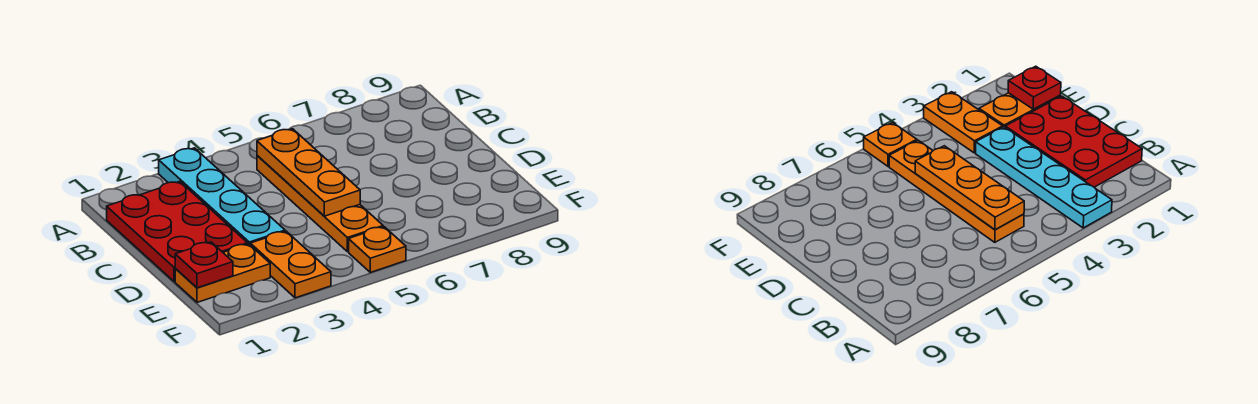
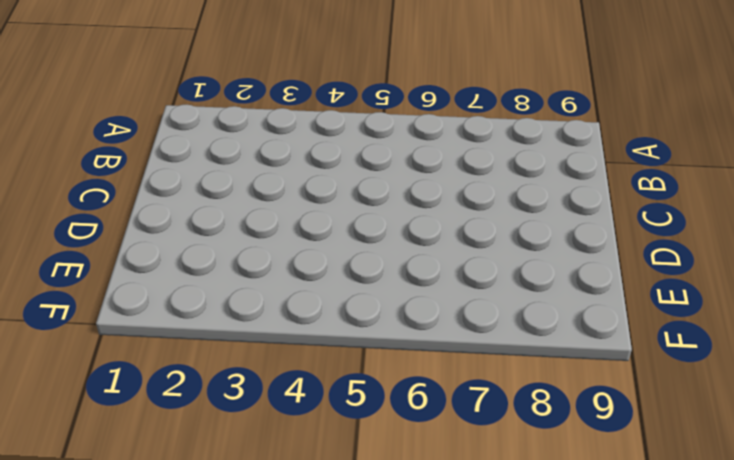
none -> cyan 1x4 plate [159,148,285,245]
none -> red 2x3 plate [107,181,248,282]

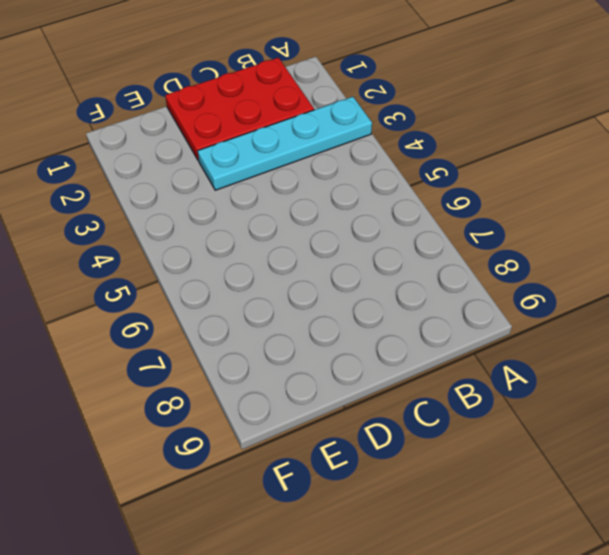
none -> orange 1x4 plate [257,156,383,252]
none -> orange 1x2 plate [175,244,270,302]

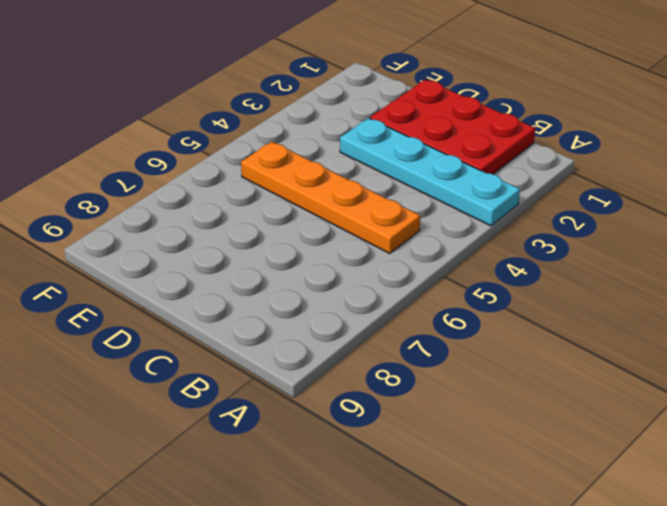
none -> orange 1x2 plate [175,244,270,302]
none -> orange 1x2 plate [250,231,331,298]

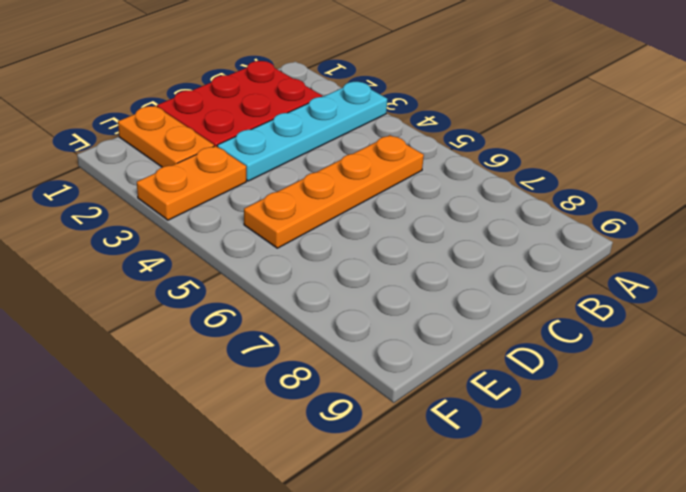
none -> orange 1x1 plate [349,227,406,272]
none -> orange 1x3 plate [257,129,360,216]

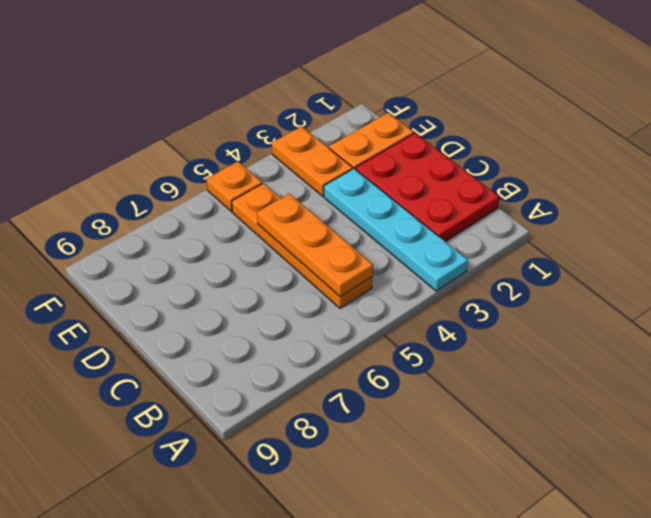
none -> red 1x1 plate [175,242,233,288]

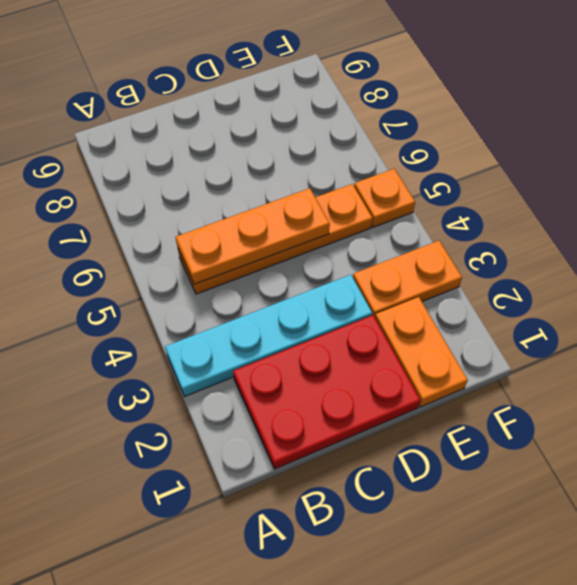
none -> red 1x1 plate [175,242,233,288]

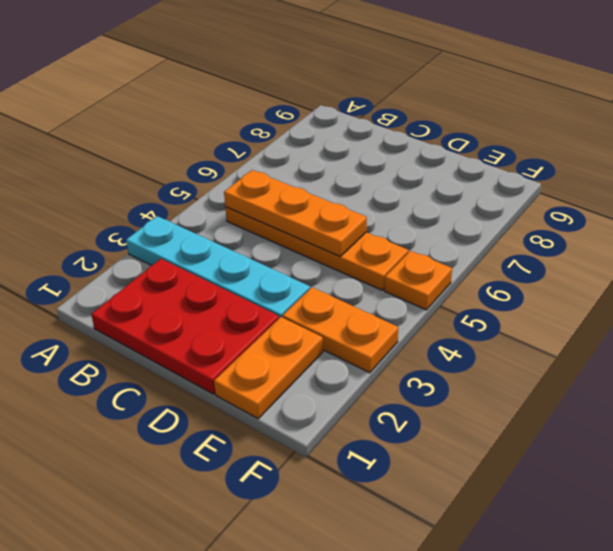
none -> red 1x1 plate [175,242,233,288]

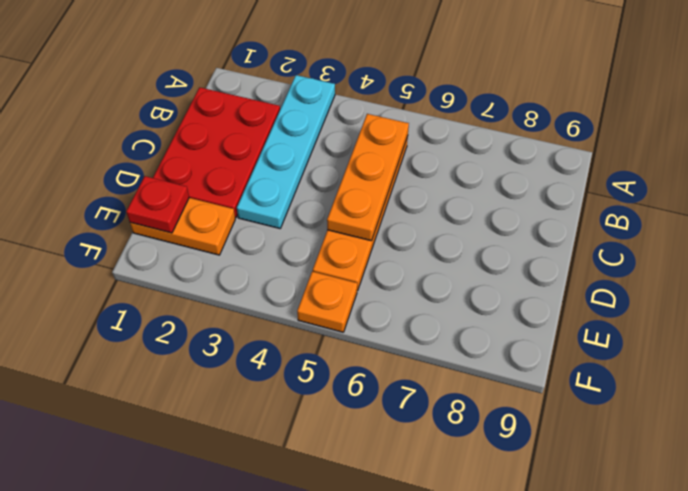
none -> orange 1x2 plate [250,231,331,298]

